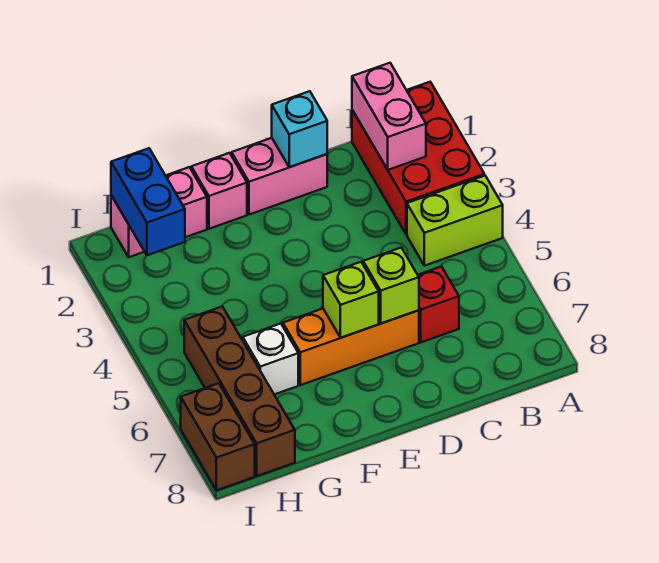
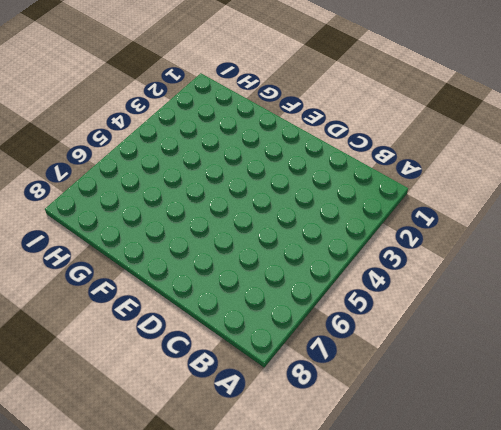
none -> red 2x3 brick [352,82,484,234]
none -> lime 1x2 brick [407,176,503,266]
none -> red 1x1 brick [418,266,459,342]

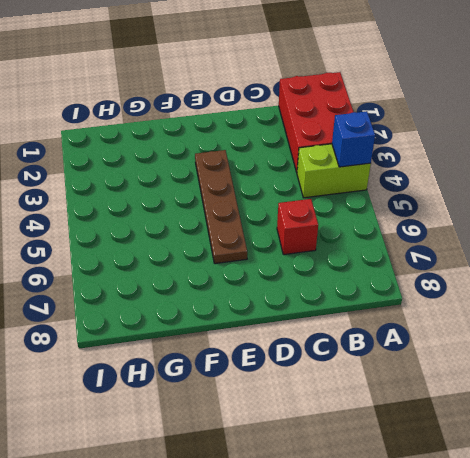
blue 1x1 brick [332,111,375,167] -> none
brown 1x4 plate [195,150,247,264] -> orange 1x3 brick [283,309,419,385]
none -> pink 1x2 brick [232,138,327,215]
none -> pink 1x1 brick [191,153,247,229]
none -> pink 1x2 brick [111,167,207,257]

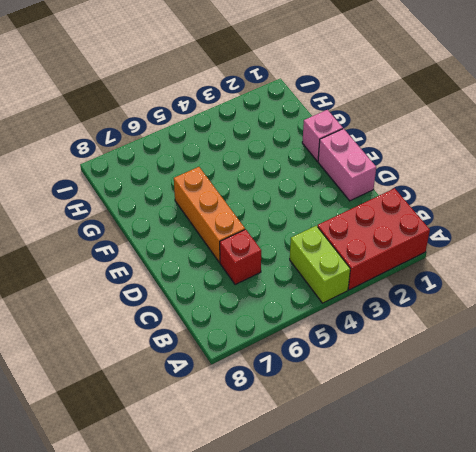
none -> pink 1x2 brick [111,167,207,257]
none -> white 1x1 brick [243,323,298,394]
none -> brown 1x4 brick [184,306,295,476]

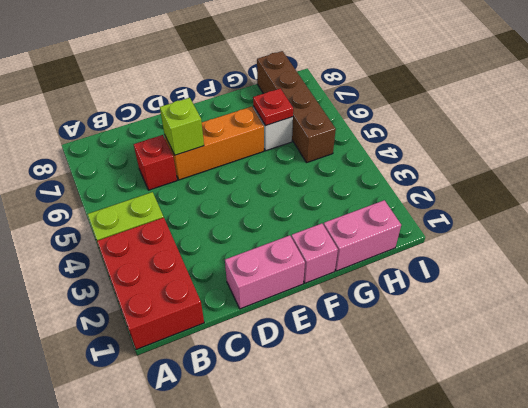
red 1x1 plate [253,88,293,126] -> none
none -> brown 1x2 brick [181,383,255,490]
none -> pink 1x2 brick [352,63,426,170]
none -> cyan 1x1 brick [272,91,327,167]

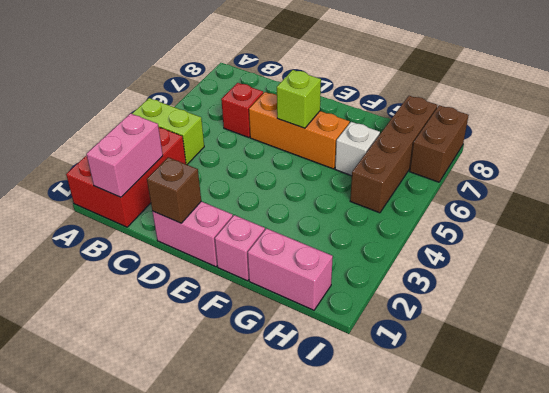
brown 1x1 brick [147,157,201,223] -> cyan 1x1 brick [272,91,327,167]
none -> lime 1x1 brick [363,248,419,323]
none -> blue 1x2 brick [111,148,185,255]

